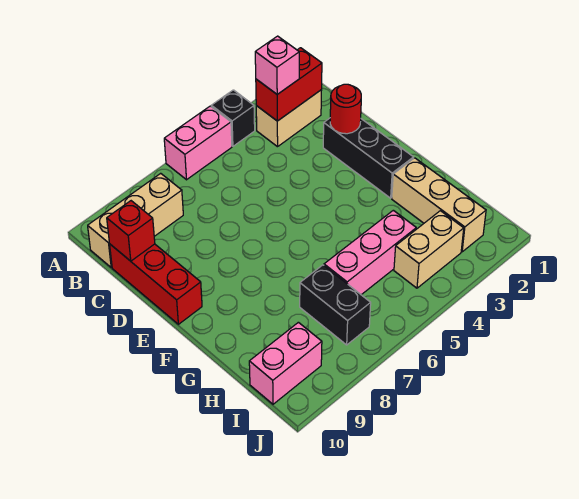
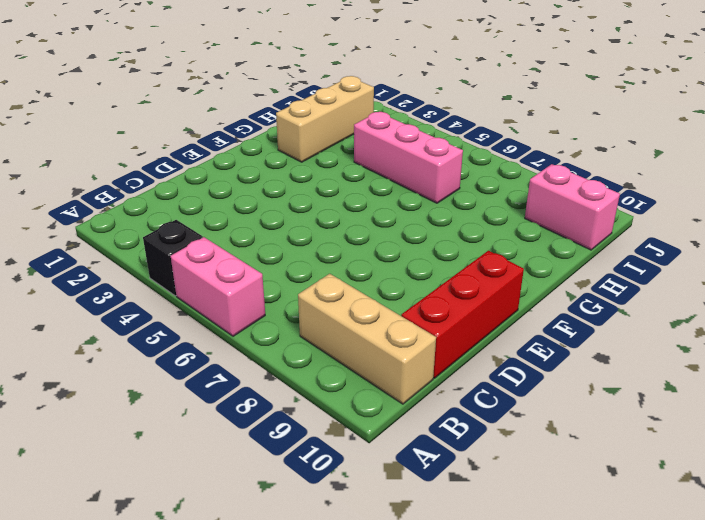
none -> tan 1x2 brick [256,90,322,147]
none -> black 1x3 brick [323,118,413,198]
none -> black 1x2 brick [300,265,371,345]

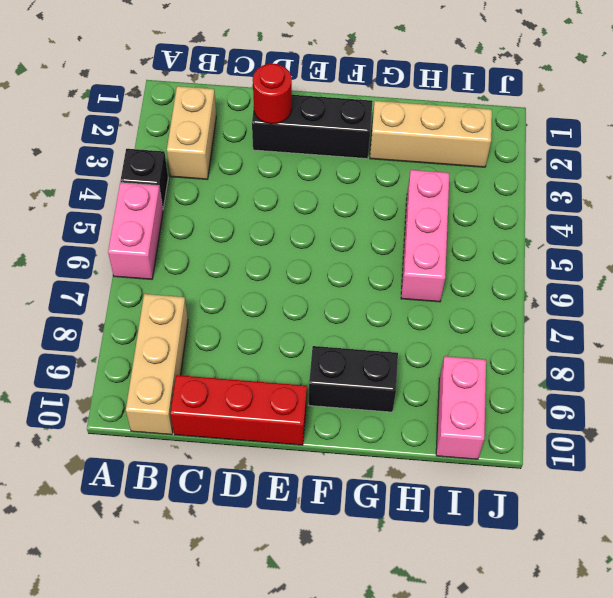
black 1x2 brick [309,346,398,412] -> black 1x2 brick moved to [300,265,371,345]
none -> tan 1x2 brick [394,211,464,288]
none -> red 1x2 brick [256,48,322,121]
none -> red 1x1 brick [107,201,155,261]

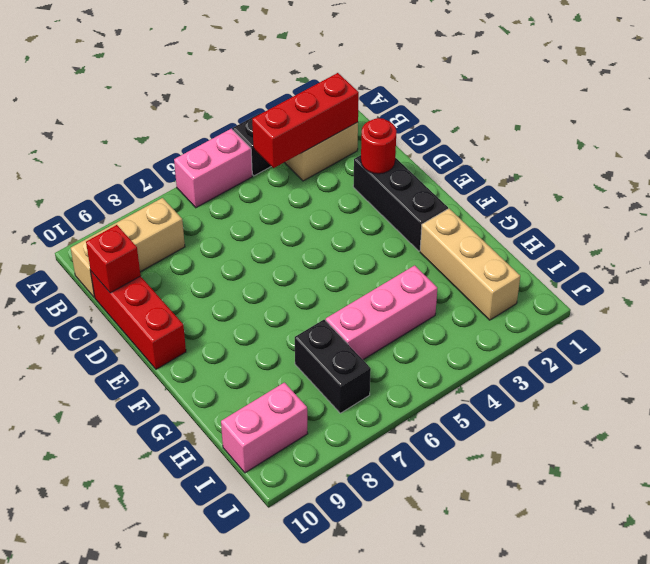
red 1x3 brick [252,73,359,168] -> red 1x2 brick [256,48,322,121]
none -> tan 1x2 brick [394,211,464,288]
none -> pink 1x1 brick [255,36,299,94]

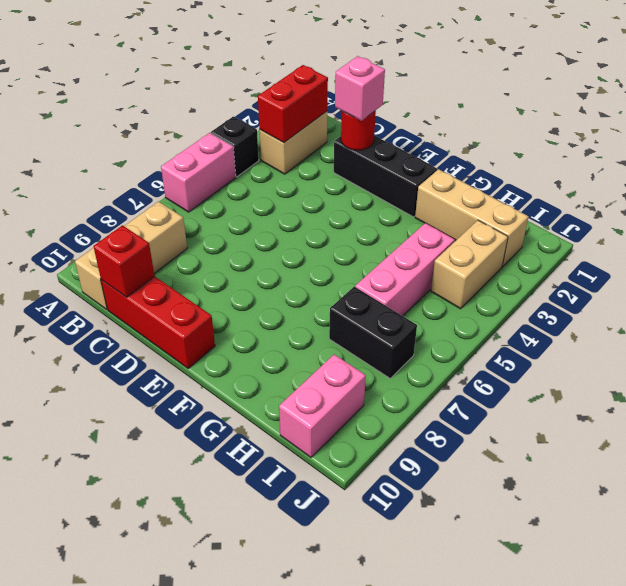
pink 1x1 brick [335,56,385,121] -> pink 1x1 brick moved to [255,36,299,94]

